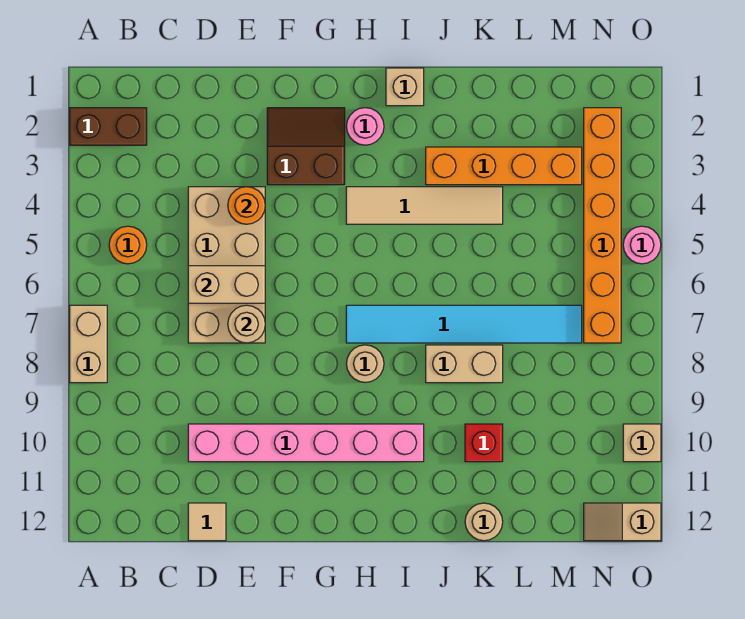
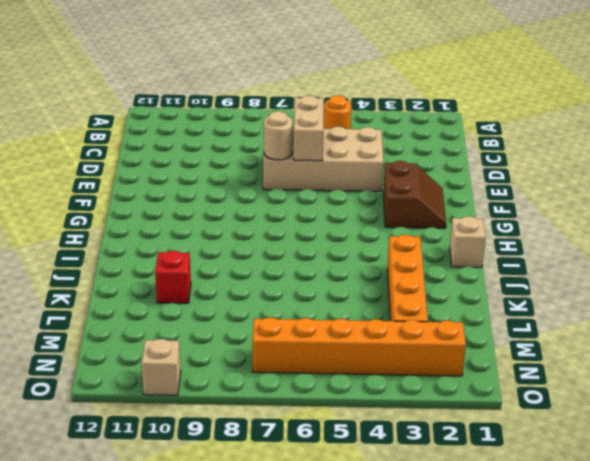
none -> brown 1x2 brick [70,108,147,145]
none -> tan 1x2 brick [70,305,107,383]
none -> pink 1x6 brick [188,424,424,462]

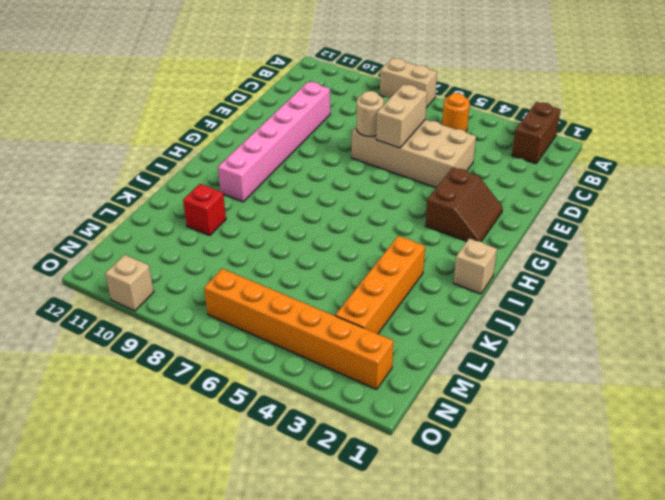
none -> tan 1x1 tile [188,503,226,541]
none -> pink 1x1 round brick [346,108,384,145]
none -> tan 1x4 tile [346,187,503,224]

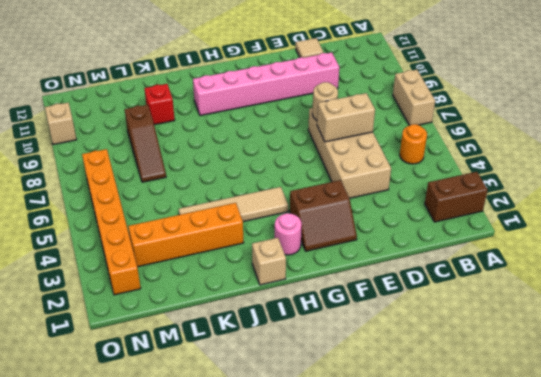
brown 1x3 slope [124,105,166,182] -> cyan 1x6 tile [346,305,582,343]
none -> tan 1x1 round brick [346,345,384,383]
none -> tan 1x2 brick [426,345,503,383]
none -> tan 1x1 round brick [465,503,503,541]

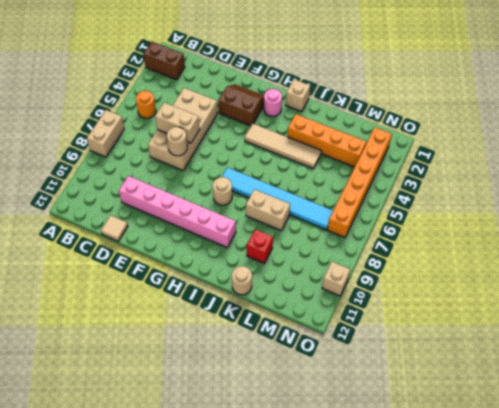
none -> tan 1x2 slope [584,503,661,541]
none -> pink 1x1 round brick [623,226,661,264]
none -> orange 1x1 round brick [228,187,265,224]

